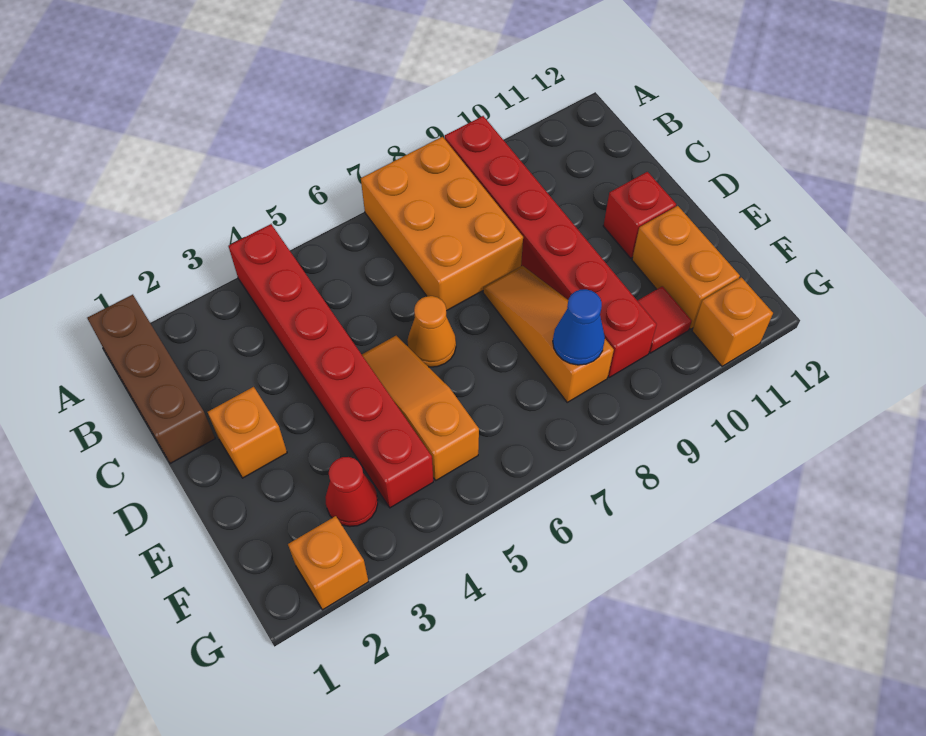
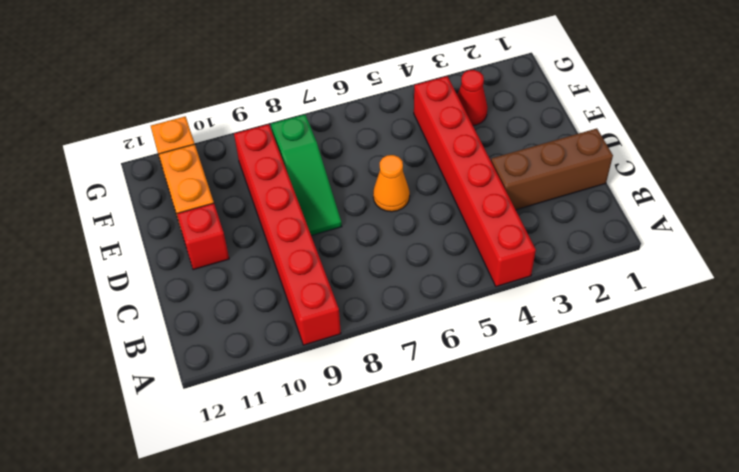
brown 1x3 brick [491,128,613,210] -> brown 1x3 brick turned to [87,295,215,464]
green 1x3 slope [271,115,342,236] -> orange 1x3 slope [483,266,614,402]
none -> orange 2x3 brick [361,137,523,311]
none -> orange 1x1 brick [208,387,287,478]
none -> orange 1x3 slope [362,336,479,480]

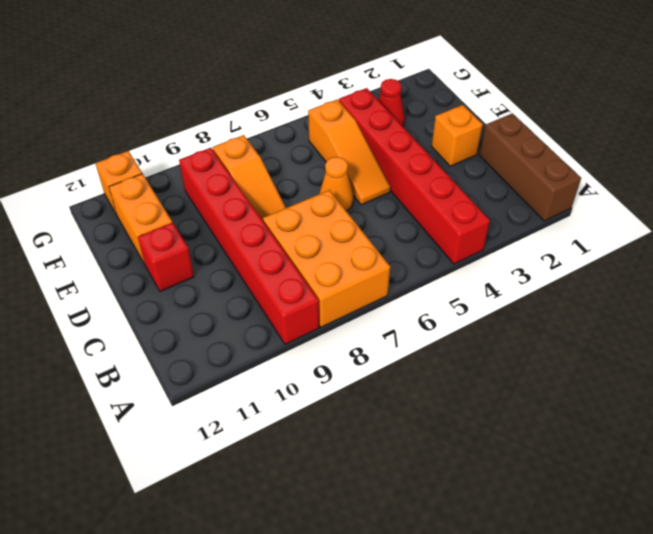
none -> red 1x1 tile [637,286,692,353]
none -> orange 1x1 brick [288,516,369,610]
none -> blue 1x1 cone [553,289,605,365]

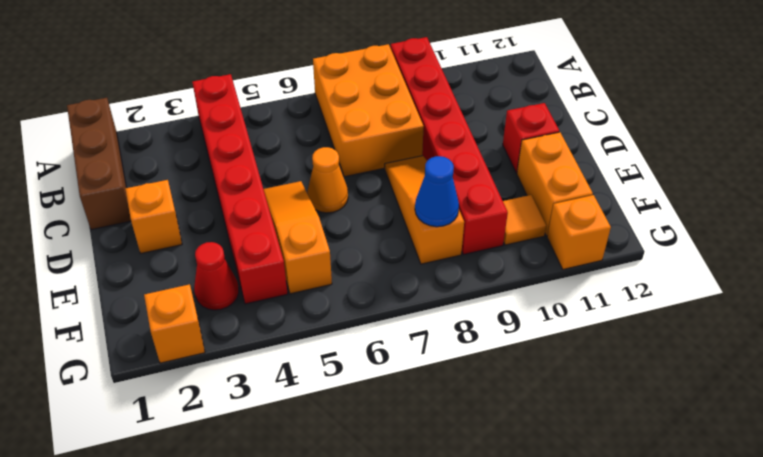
orange 1x1 tile [503,195,546,245] -> red 1x1 tile [637,286,692,353]

